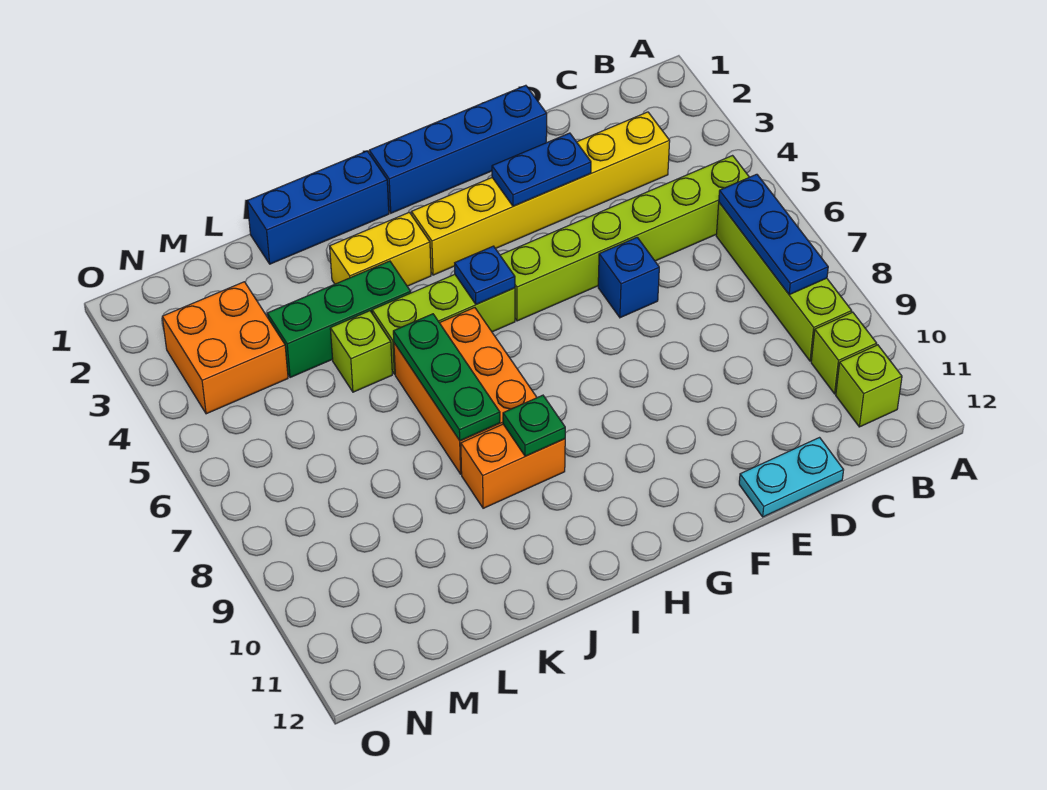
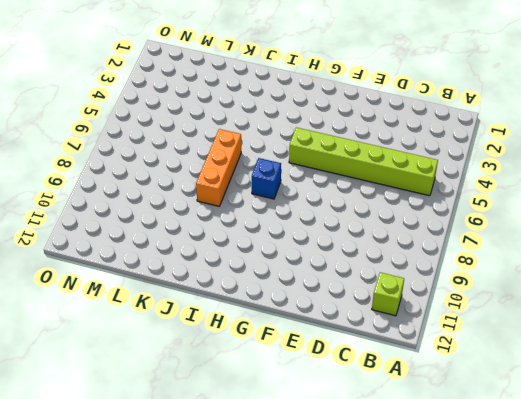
blue 1x1 brick [252,158,281,199] -> blue 1x1 brick moved to [598,237,659,318]
orange 1x3 brick [196,129,241,206] -> orange 2x3 brick [394,308,537,474]
none -> lime 1x4 brick [716,203,852,361]
none -> lime 1x1 brick [811,312,877,394]
none -> yellow 1x6 brick [411,112,670,275]

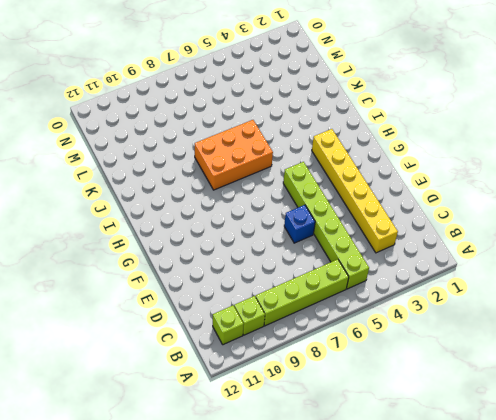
none -> cyan 1x2 plate [739,438,843,517]
none -> blue 1x4 brick [369,85,547,213]
none -> lime 1x3 brick [372,274,515,374]

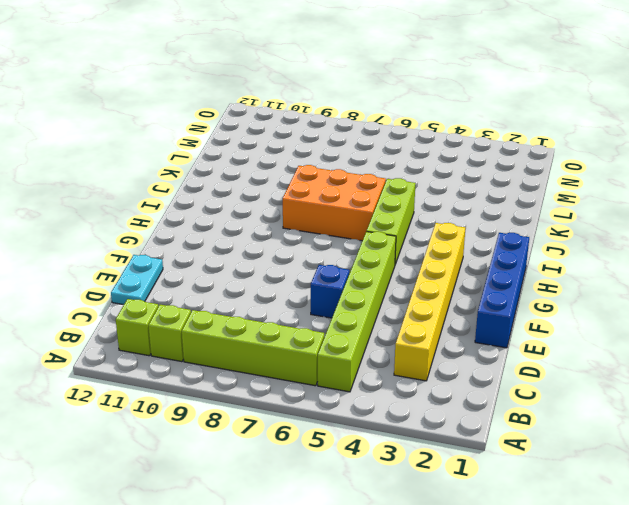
none -> blue 1x3 brick [247,151,389,264]
none -> yellow 1x2 brick [330,212,431,286]
none -> orange 1x2 brick [461,424,565,508]

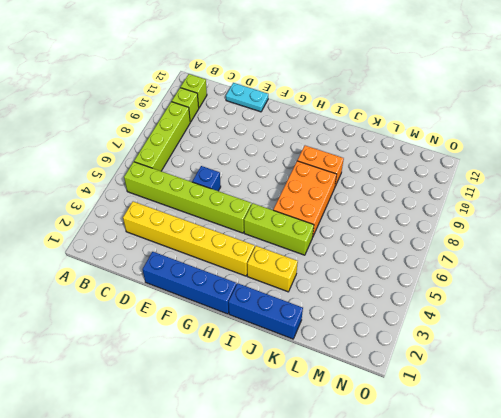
none -> green 1x3 brick [267,261,411,378]
none -> lime 1x1 brick [330,311,392,392]
none -> orange 2x2 brick [162,282,288,414]

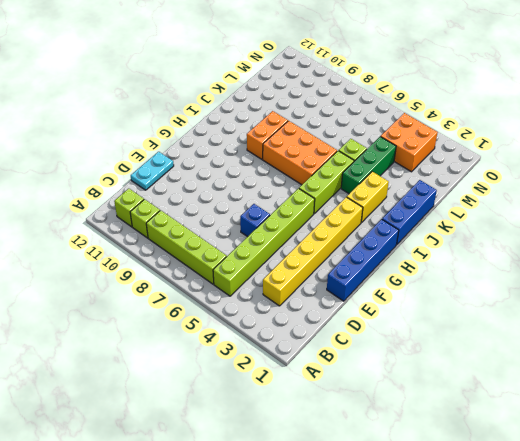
none -> blue 1x3 plate [719,174,828,295]
none -> blue 1x2 plate [492,133,591,206]
none -> blue 1x1 plate [455,246,515,304]

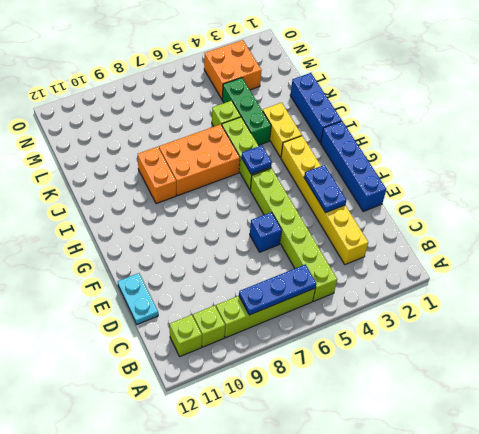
none -> green 1x1 plate [503,395,565,456]
none -> green 1x3 plate [393,314,500,441]

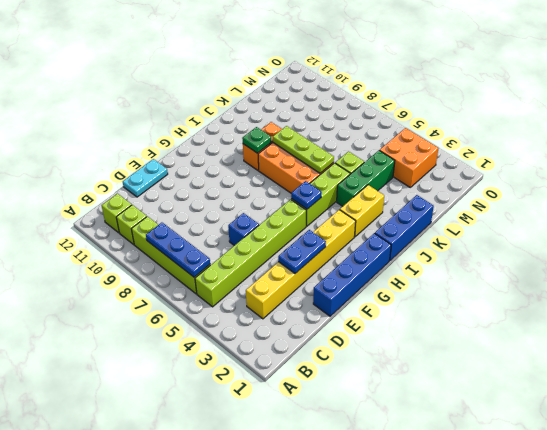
lime 1x3 plate [273,126,334,173] -> green 1x3 plate [393,314,500,441]

